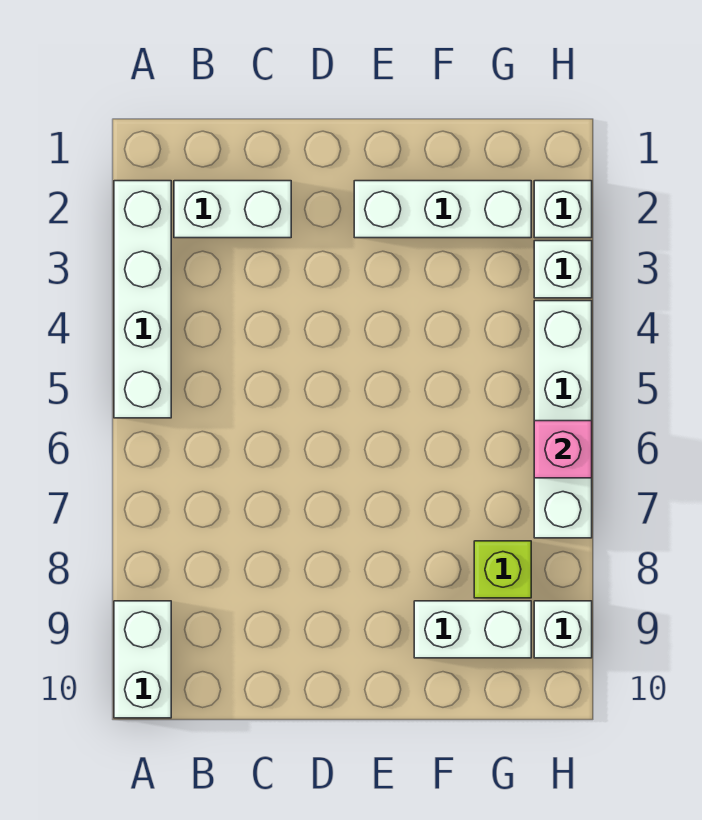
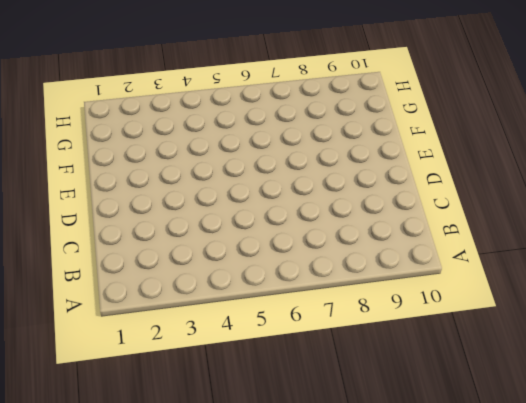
none -> white 1x4 brick [114,181,171,418]
none -> white 1x2 brick [114,601,171,718]

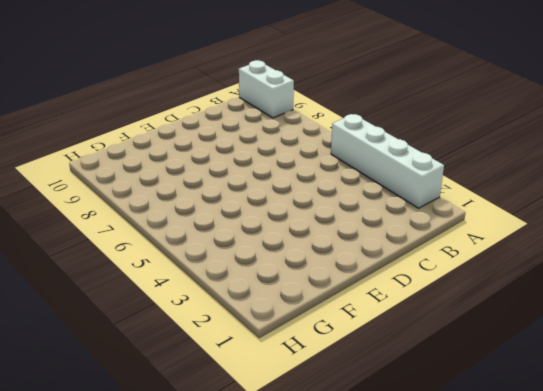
none -> white 1x2 brick [174,181,291,238]
none -> white 1x3 brick [354,181,531,238]

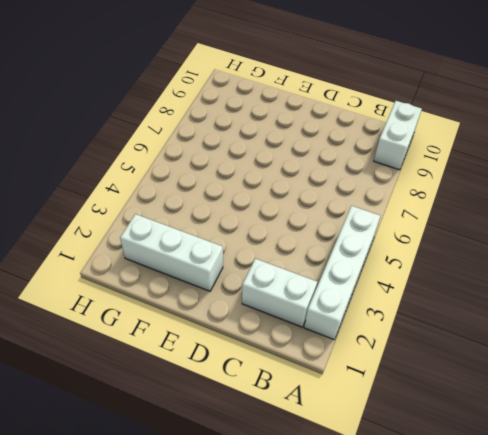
none -> white 1x2 brick [414,601,531,658]
none -> lime 1x1 brick [474,541,531,598]

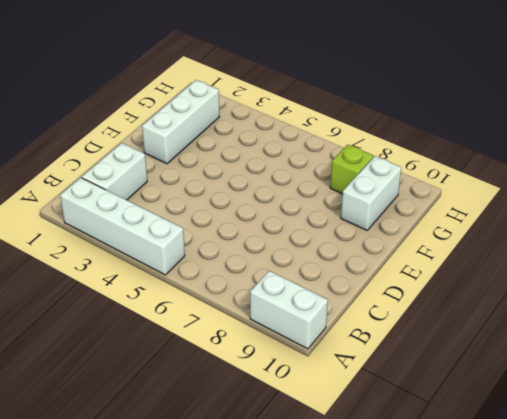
none -> white 1x1 brick [534,181,592,238]
none -> white 1x1 brick [534,241,592,298]

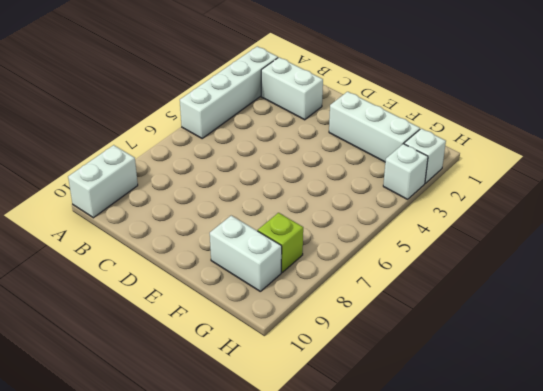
none -> white 1x4 brick [534,301,592,538]
none -> white 1x1 brick [534,601,592,658]

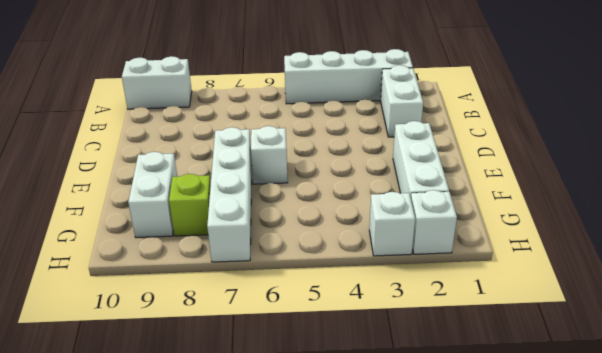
white 1x1 brick [251,126,288,184] -> white 1x1 brick moved to [534,601,592,658]
white 1x4 brick [207,127,252,262] -> white 1x4 brick turned to [534,301,592,538]
none -> pink 1x1 brick [534,421,592,478]

